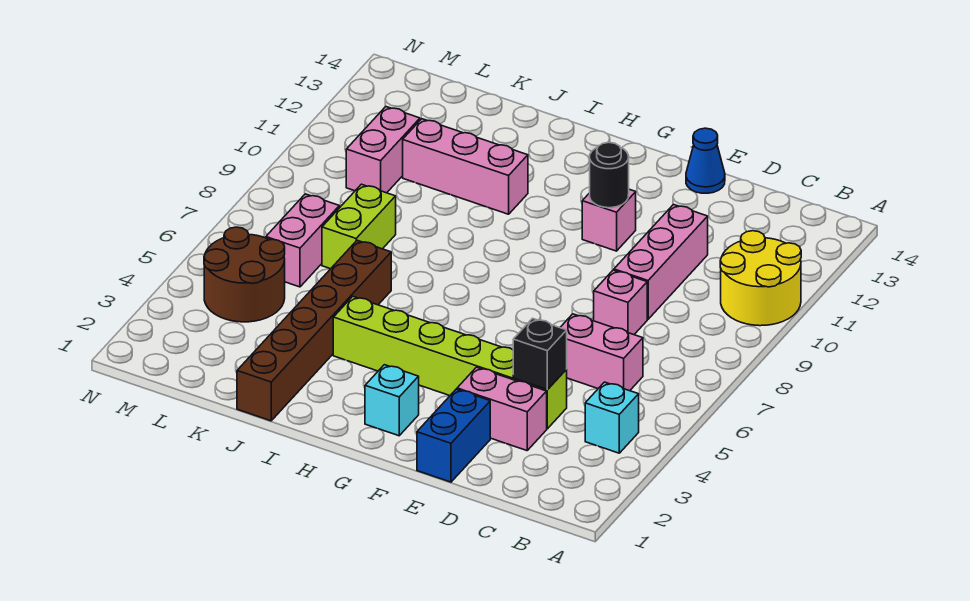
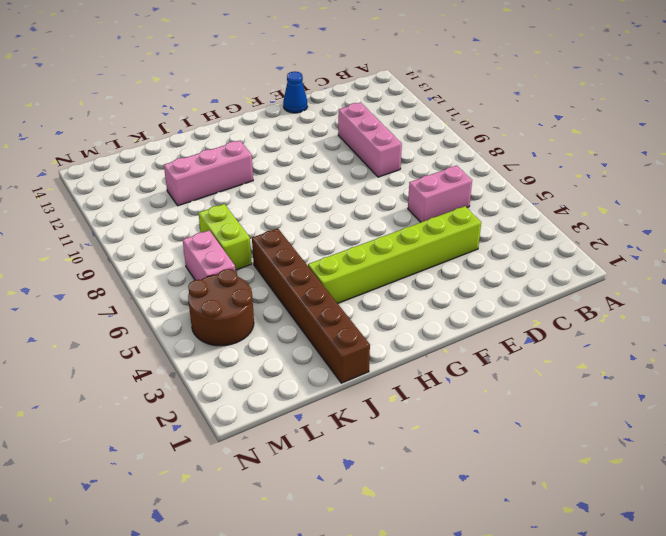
none -> yellow 2x2 round brick [720,231,801,326]
none -> cyan 1x1 brick [585,382,639,453]
none -> pink 1x2 brick [457,367,547,451]

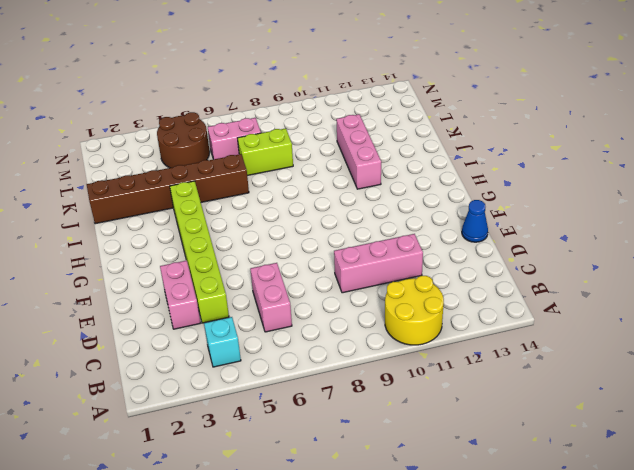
none -> pink 1x1 brick [594,270,647,335]
none -> blue 1x2 brick [417,389,490,482]
none -> pink 1x1 brick [582,189,636,251]

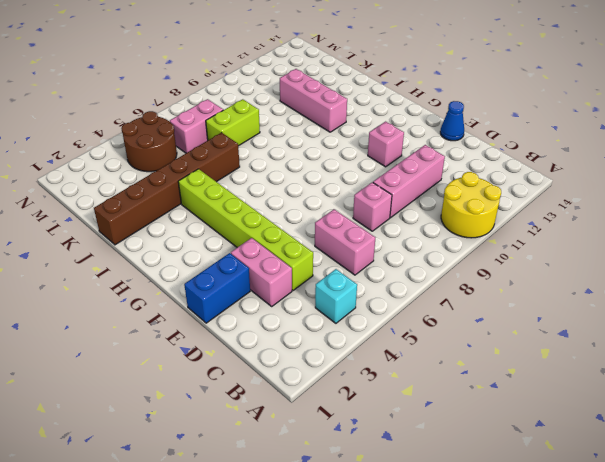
none -> cyan 1x1 brick [365,365,419,436]
none -> pink 1x2 brick [346,107,420,193]
none -> black 1x1 brick [513,318,567,390]

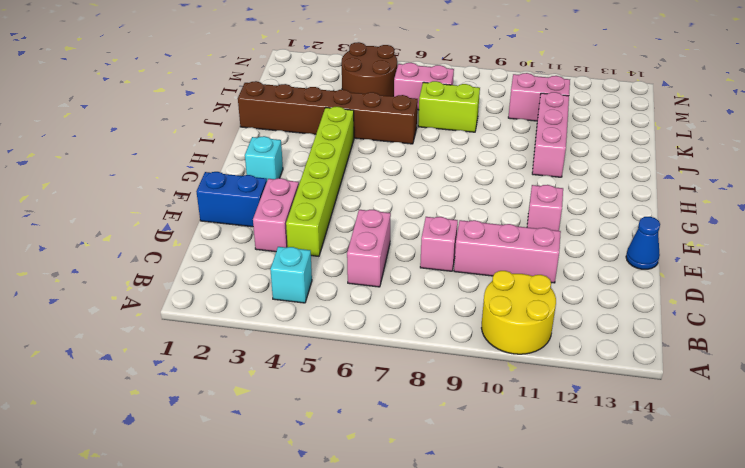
none -> black 1x1 brick [513,318,567,390]
none -> black 1x1 round brick [590,143,629,208]

